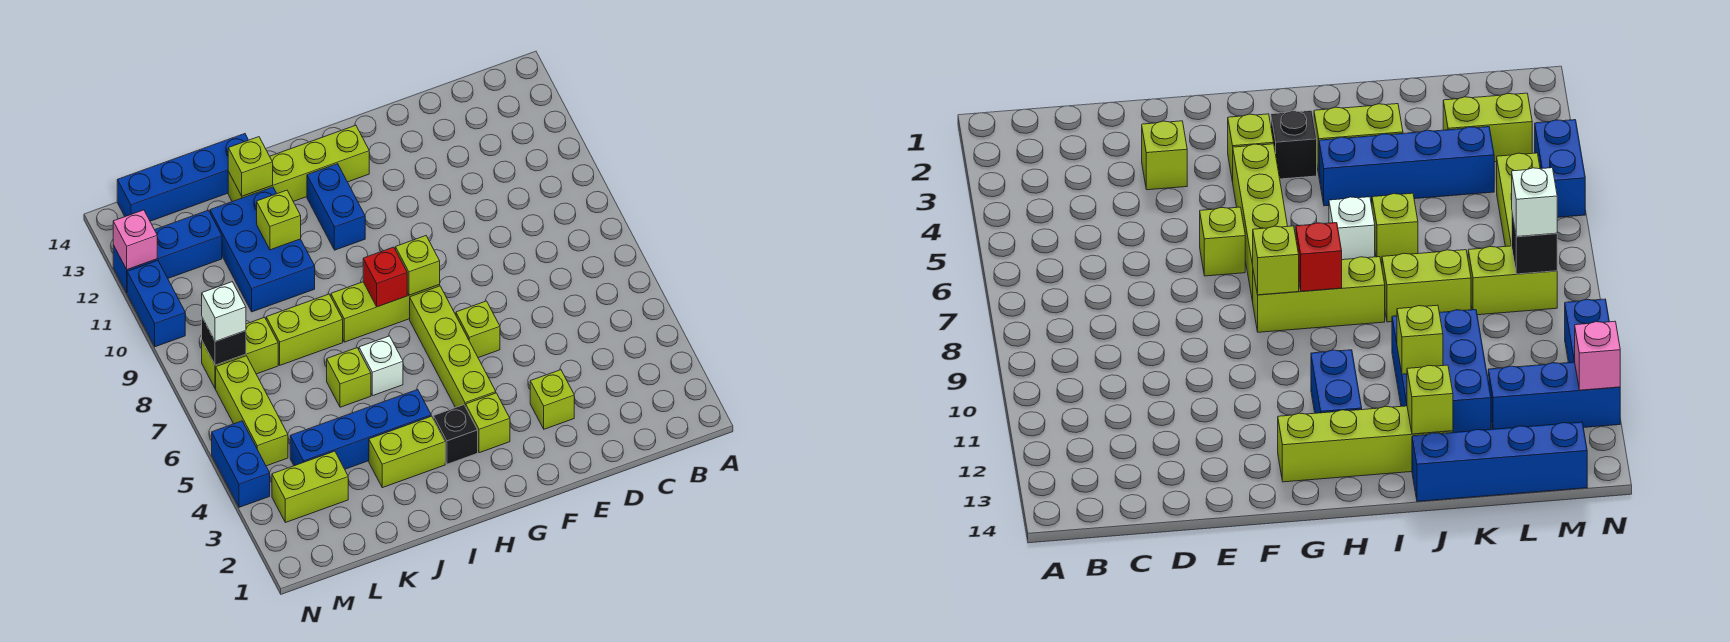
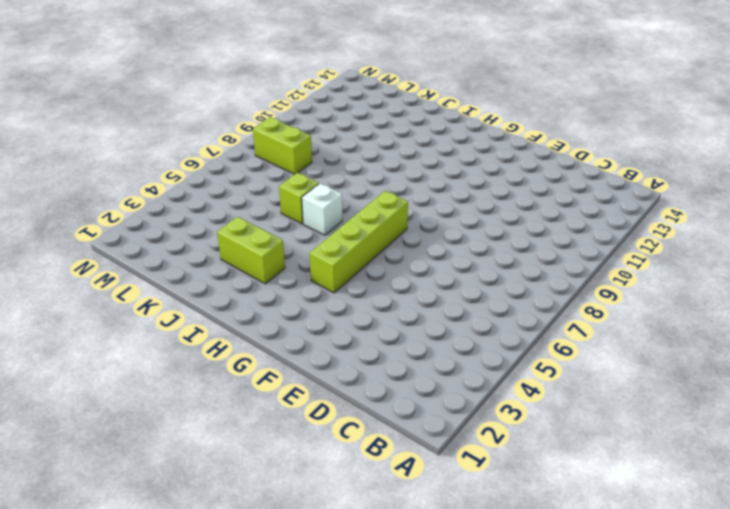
none -> lime 1x1 brick [530,370,574,429]
none -> lime 1x1 brick [456,301,500,358]
none -> lime 1x1 brick [466,393,510,453]

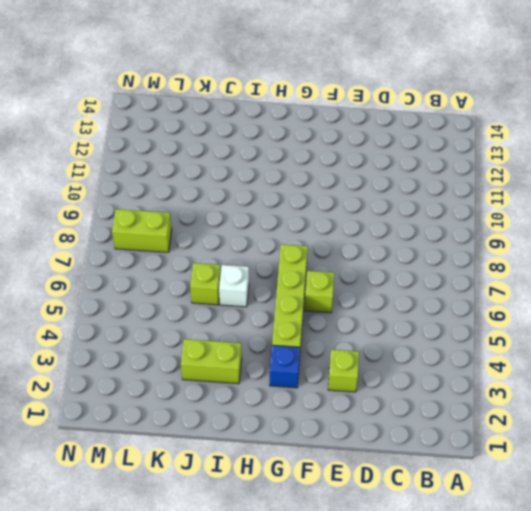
blue 1x1 brick [270,345,300,388] -> lime 1x1 brick [466,393,510,453]
none -> lime 1x3 brick [331,282,440,342]
none -> lime 1x4 brick [228,125,369,202]
none -> black 1x1 brick [433,405,478,464]

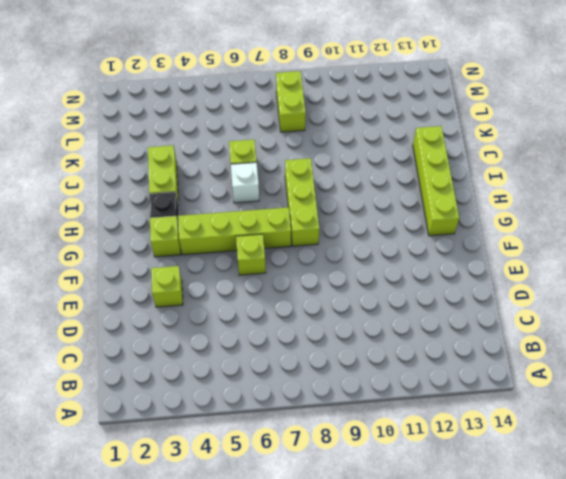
none -> blue 1x2 brick [307,164,365,250]
none -> blue 1x4 brick [290,389,431,469]
none -> lime 1x2 brick [266,294,343,365]

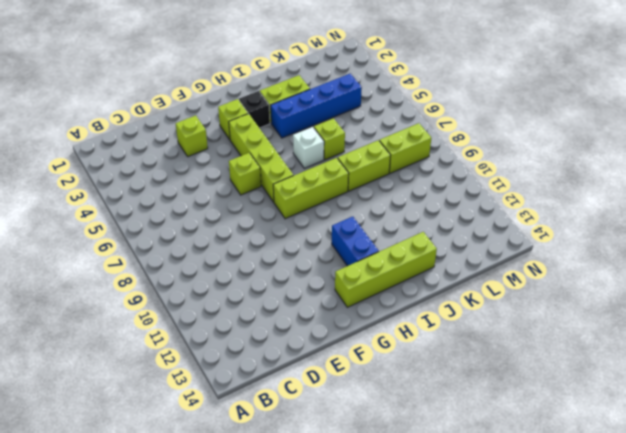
none -> blue 2x3 brick [210,187,315,312]
none -> blue 1x4 brick [117,134,248,221]
none -> lime 1x2 brick [272,451,348,523]

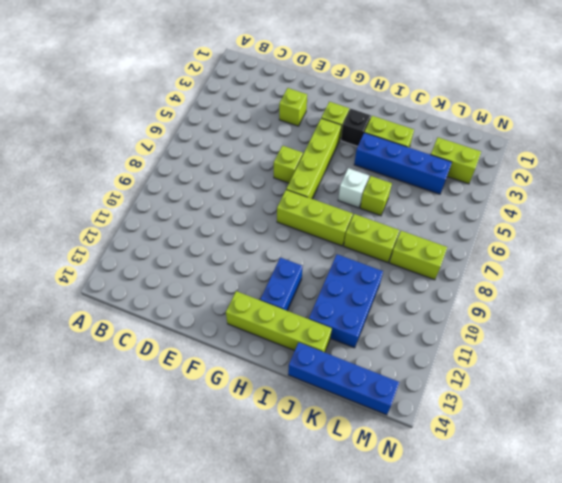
none -> blue 1x3 brick [113,210,222,293]
none -> lime 1x3 brick [216,356,288,466]
none -> blue 1x2 brick [212,421,270,507]

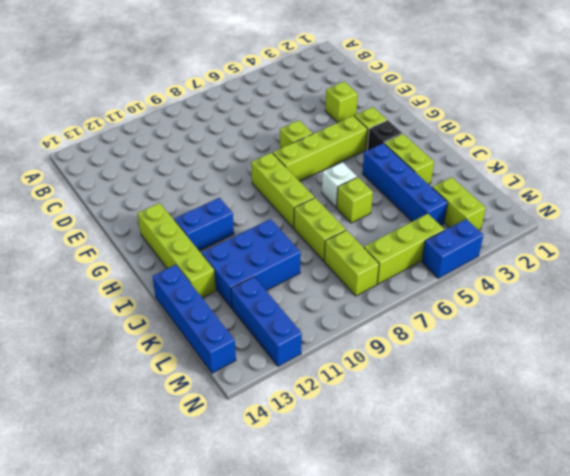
none -> blue 1x2 brick [127,260,185,347]
none -> lime 1x1 brick [396,236,440,295]
none -> red 1x1 brick [363,247,407,307]

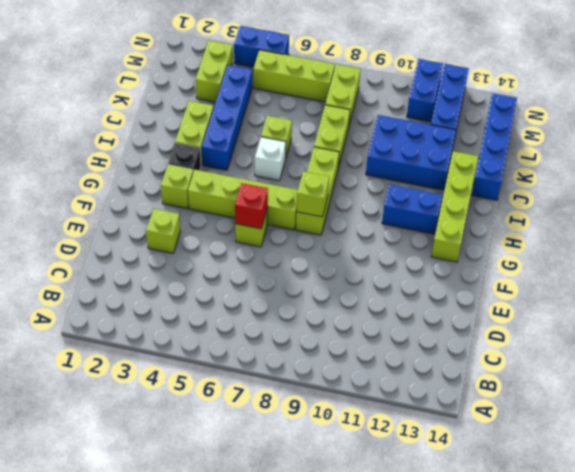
red 1x1 brick [235,183,268,229] -> red 1x1 brick moved to [363,247,407,307]
blue 1x2 brick [407,59,443,122] -> blue 1x2 brick turned to [127,260,185,347]
none -> lime 1x1 brick [257,190,301,250]
none -> lime 1x1 brick [228,137,273,196]
none -> black 1x1 brick [202,318,246,365]

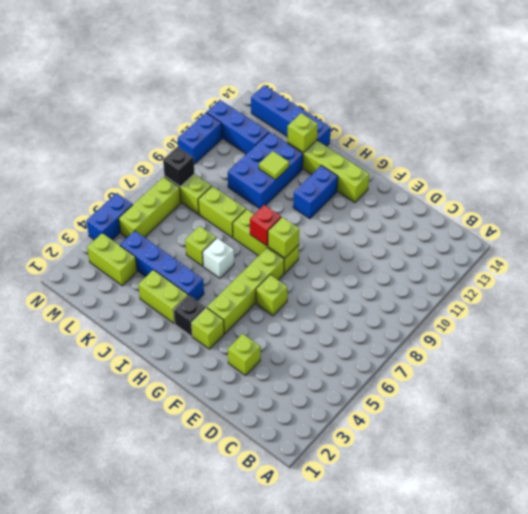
lime 1x1 tile [259,151,289,180] -> lime 1x1 brick [257,190,301,250]
none -> pink 1x1 brick [113,210,157,270]
none -> white 1x1 brick [202,282,246,342]

